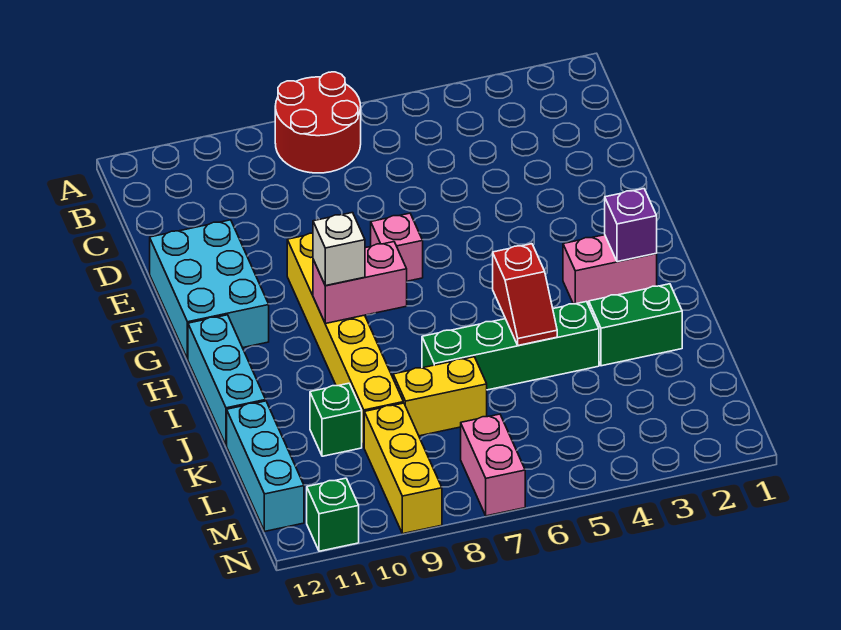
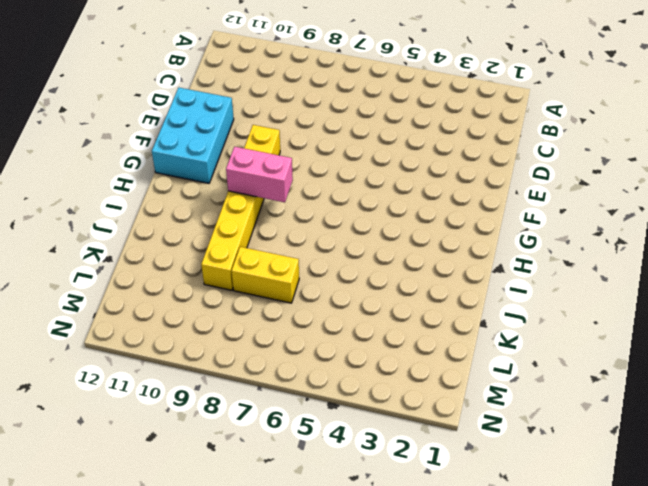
none -> red 2x2 round brick [275,72,361,173]
none -> pink 1x1 brick [371,213,423,281]
none -> pink 1x2 brick [563,235,657,305]

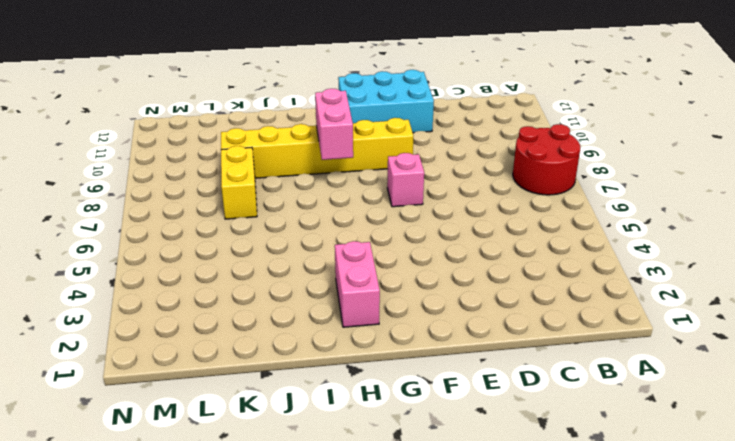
none -> cyan 1x3 brick [188,315,266,445]
none -> green 1x2 brick [589,284,682,366]
none -> green 1x4 brick [422,302,599,390]

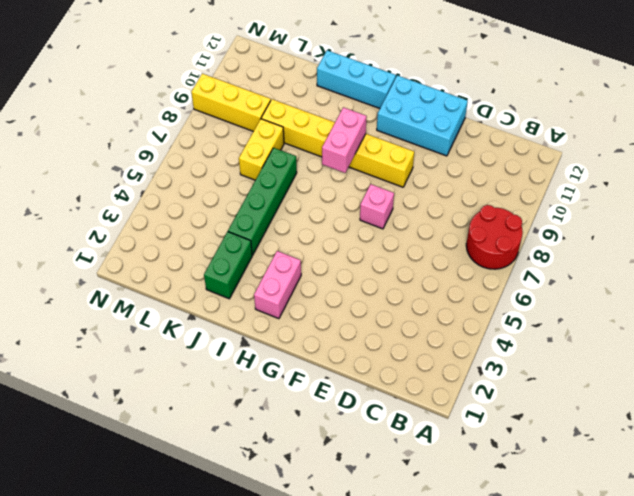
none -> green 1x1 brick [310,383,362,456]
none -> cyan 1x3 brick [227,401,304,531]
none -> pink 1x2 brick [461,414,525,516]

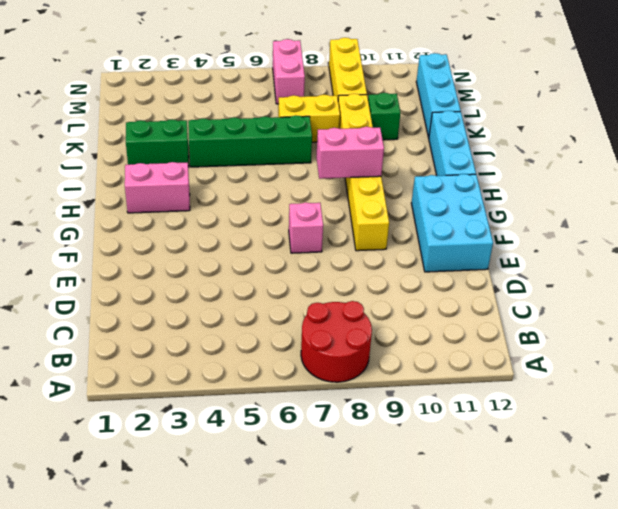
none -> green 1x1 brick [307,478,359,551]
none -> purple 1x1 brick [605,189,657,262]
none -> red 1x2 slope [493,244,557,345]

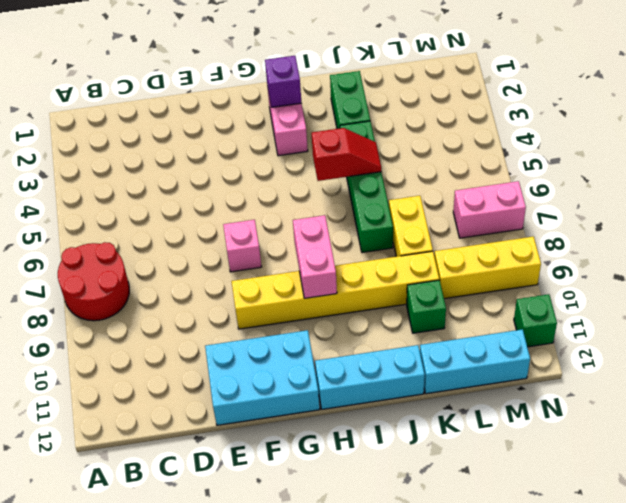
none -> white 1x1 brick [313,213,365,286]

